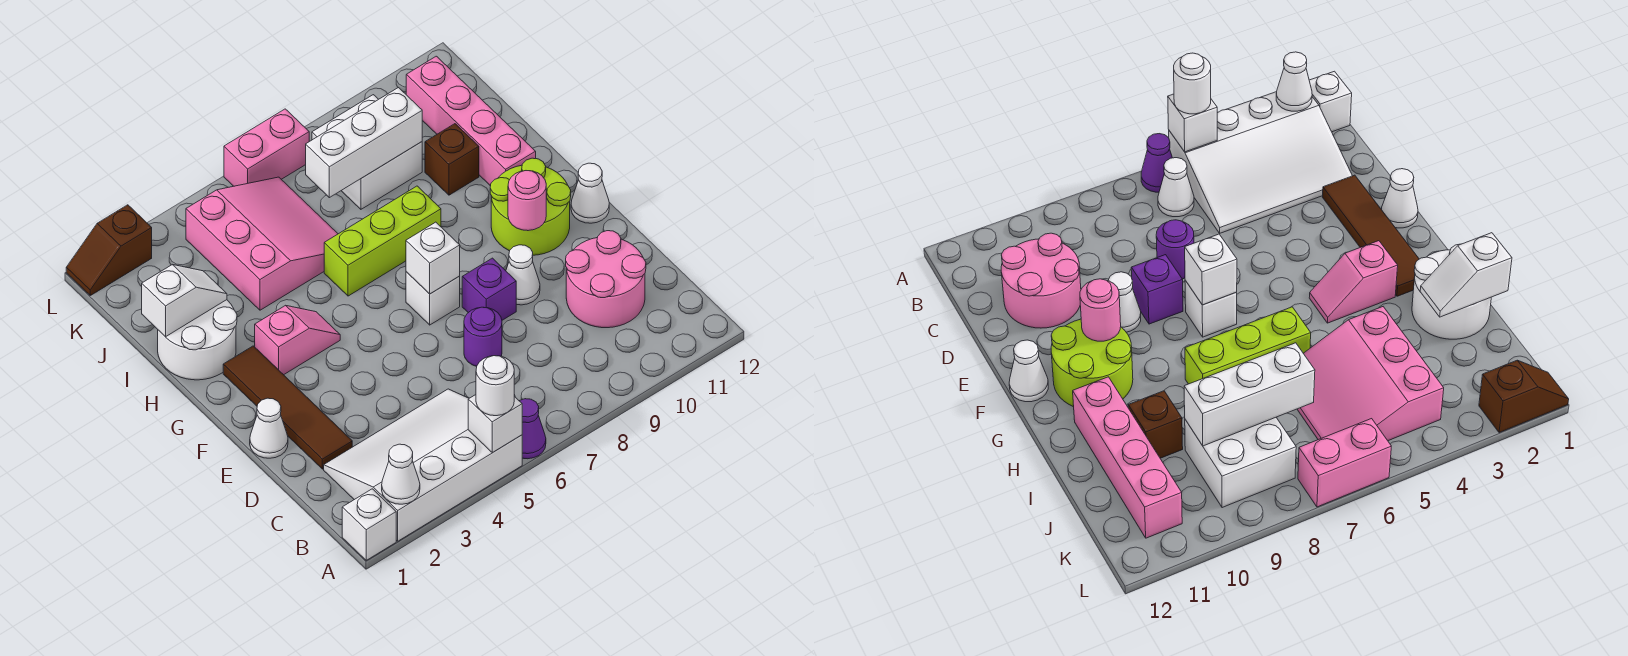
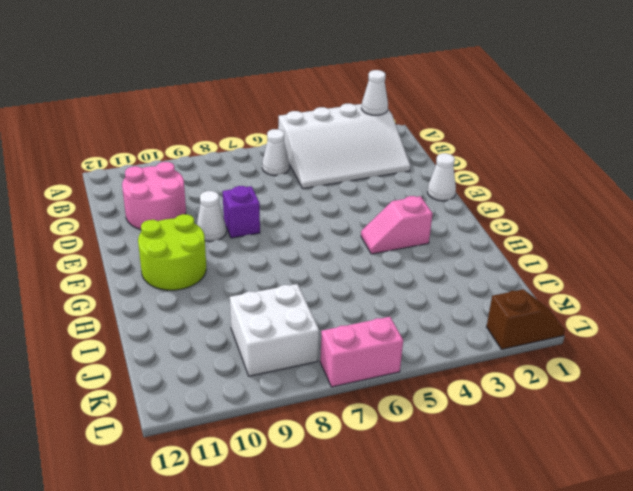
none -> white 1x1 brick [342,489,396,560]
none -> purple 1x1 cone [520,399,546,459]
none -> brown 1x4 tile [223,346,352,469]

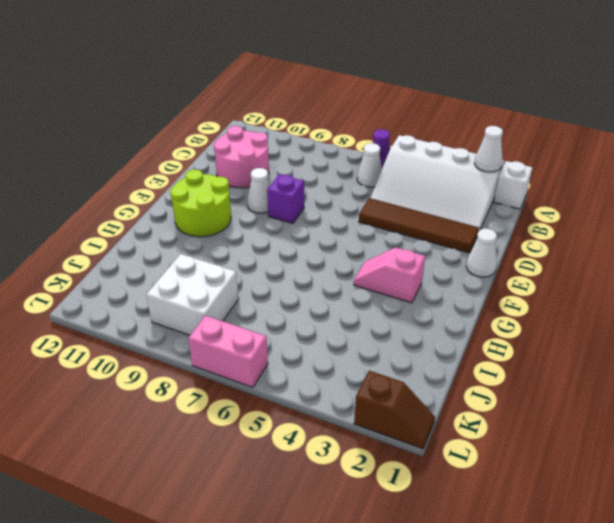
brown 1x4 tile [359,198,479,253] -> brown 1x4 tile turned to [223,346,352,469]
none -> purple 1x1 round brick [464,307,502,366]
none -> white 1x1 brick [406,272,460,325]
none -> white 1x1 cone [571,163,609,223]

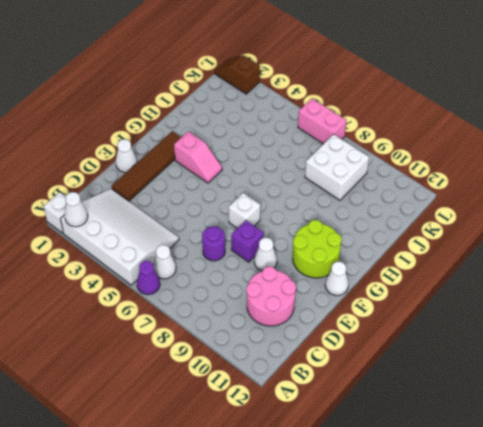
none -> white 2x2 round brick [158,300,237,380]
none -> lime 1x3 brick [324,186,441,296]
none -> pink 1x4 brick [406,56,536,186]

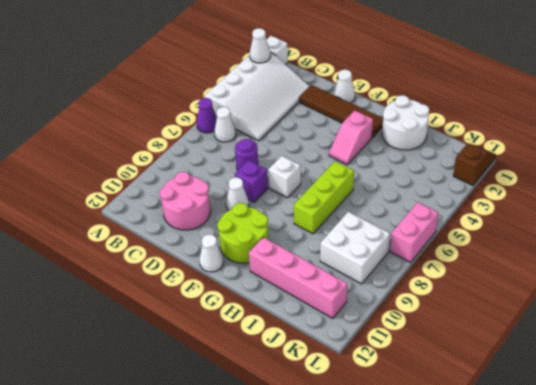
none -> pink 3x3 slope [186,177,338,310]
none -> brown 1x1 brick [425,124,479,195]
none -> white 1x1 brick [468,395,522,453]

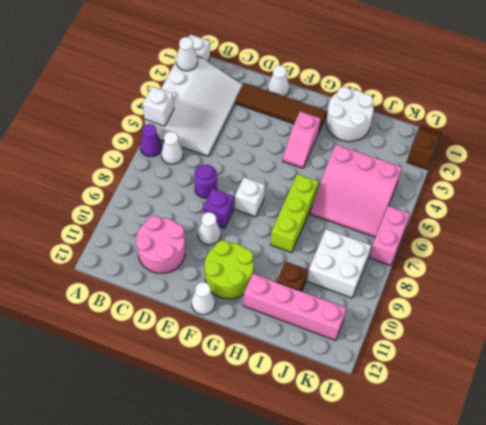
none -> white 1x1 brick [406,222,460,294]
none -> pink 1x1 round brick [508,171,546,231]
none -> white 1x2 slope [142,265,227,337]

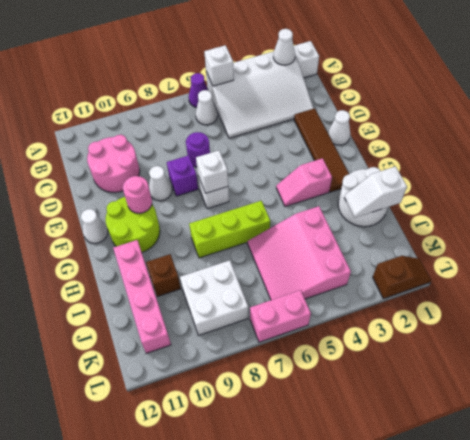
none -> white 1x3 brick [306,88,422,198]
none -> white 1x1 round brick [476,356,514,416]

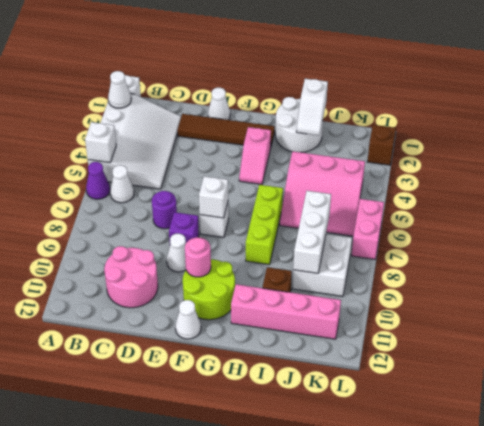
none -> white 1x1 round brick [476,356,514,416]

